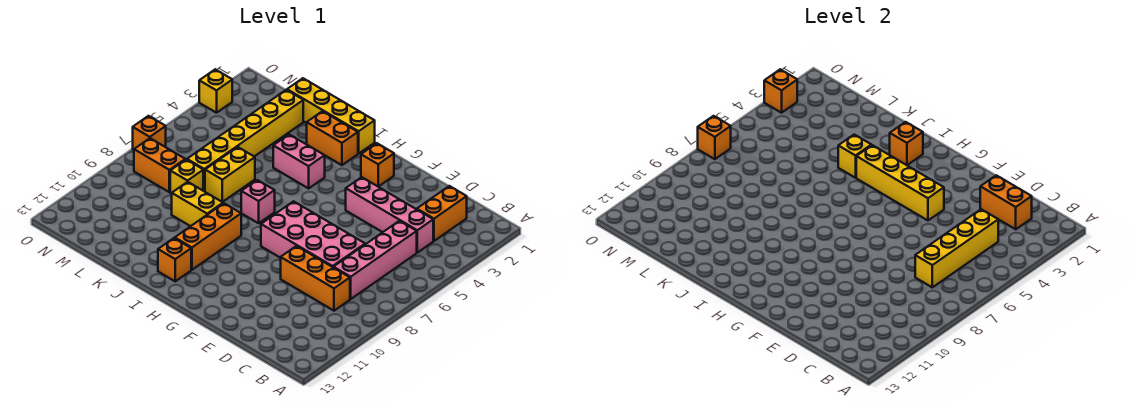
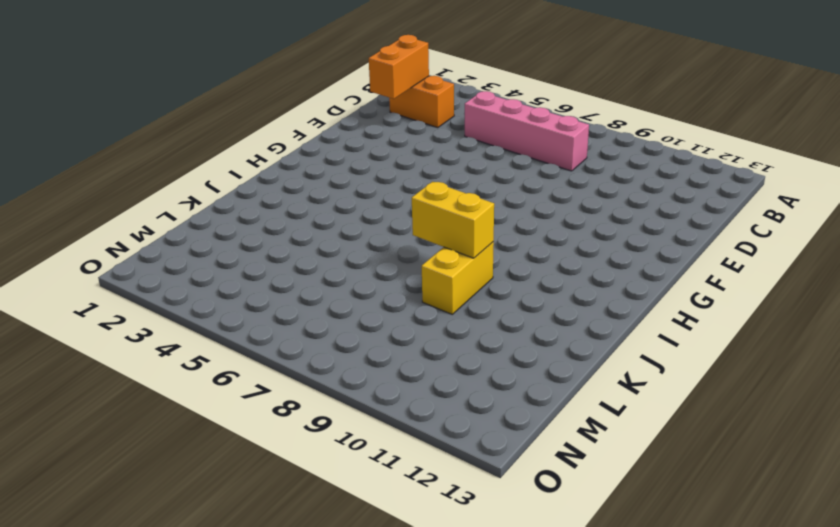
yellow 1x2 brick [412,182,494,258] -> yellow 1x2 brick moved to [205,147,255,202]
none -> pink 1x4 brick [346,177,433,253]
none -> orange 1x3 brick [281,246,350,311]
none -> pink 2x4 brick [261,201,365,268]

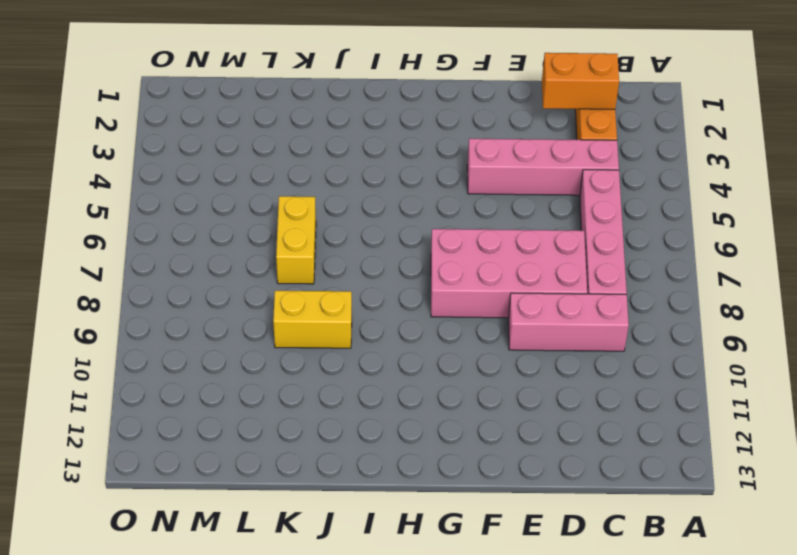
pink 1x3 brick [508,293,629,351] -> orange 1x3 brick [281,246,350,311]
none -> orange 1x1 brick [361,143,394,187]
none -> yellow 1x4 brick [287,78,375,154]
none -> orange 1x2 brick [307,111,358,165]

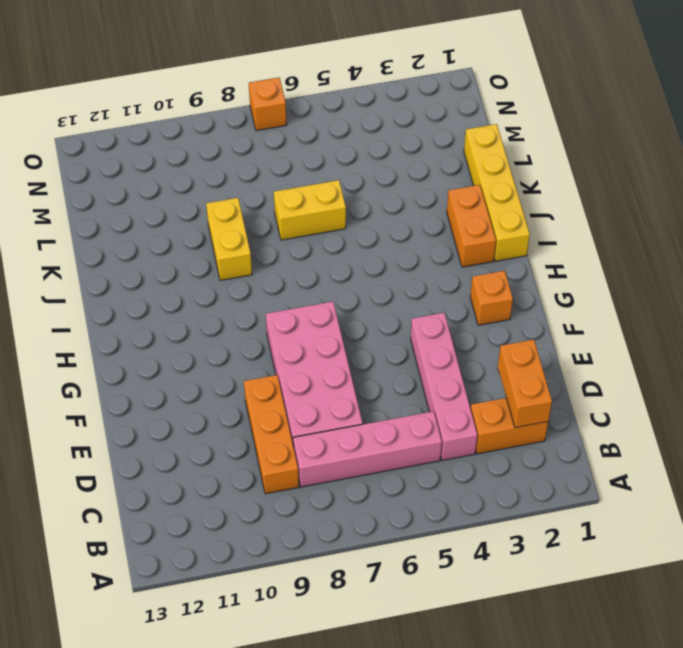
none -> pink 1x2 brick [273,135,325,188]
none -> pink 1x1 brick [241,180,275,223]
none -> orange 1x3 brick [175,203,241,270]

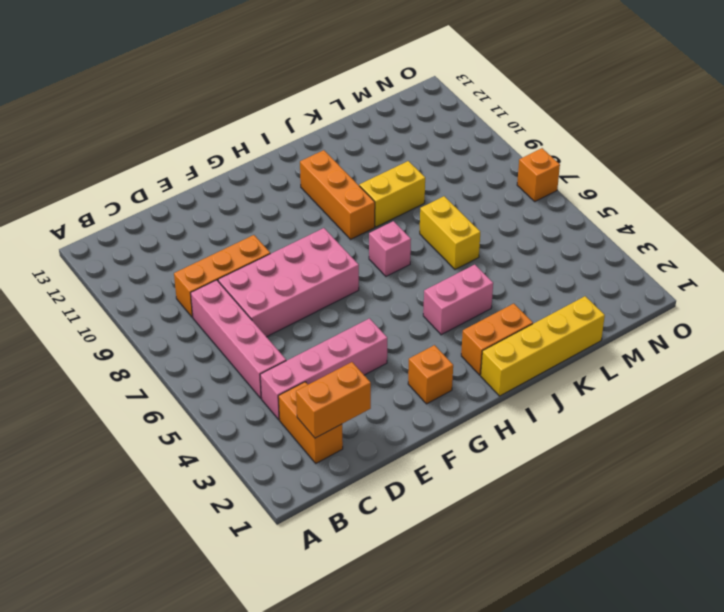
none -> orange 1x1 brick [158,238,191,281]
none -> yellow 1x6 brick [187,90,303,191]
none -> yellow 1x1 brick [170,160,203,194]

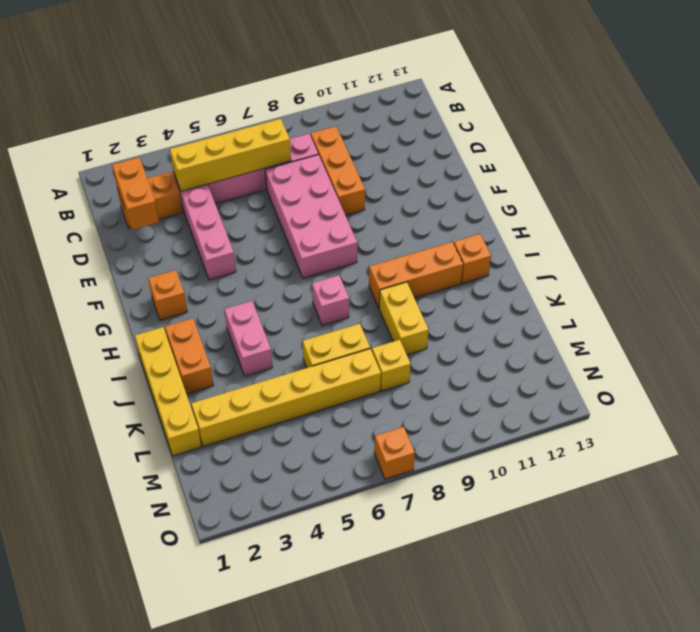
none -> orange 1x2 brick [134,138,185,192]
none -> yellow 1x1 brick [199,69,232,113]
none -> yellow 1x4 brick [856,145,944,220]

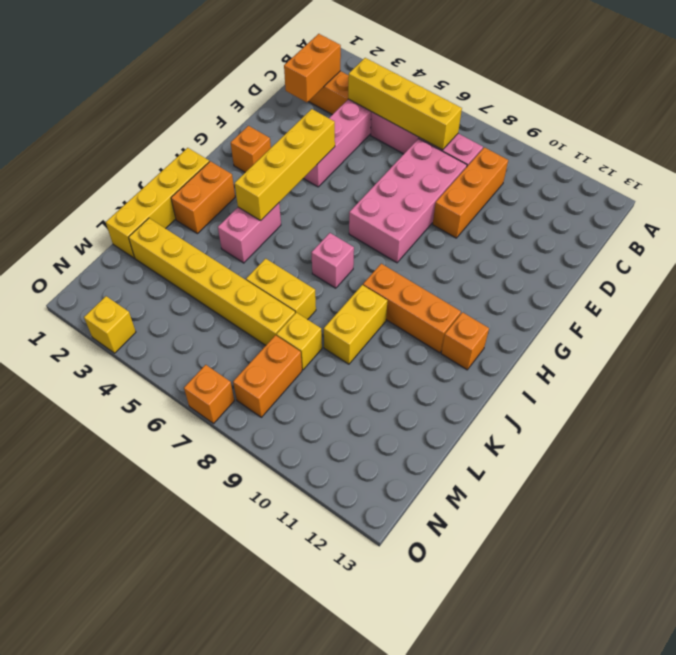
none -> orange 1x1 brick [890,122,923,165]
none -> yellow 1x1 brick [838,135,871,178]
none -> orange 1x1 brick [764,69,797,113]

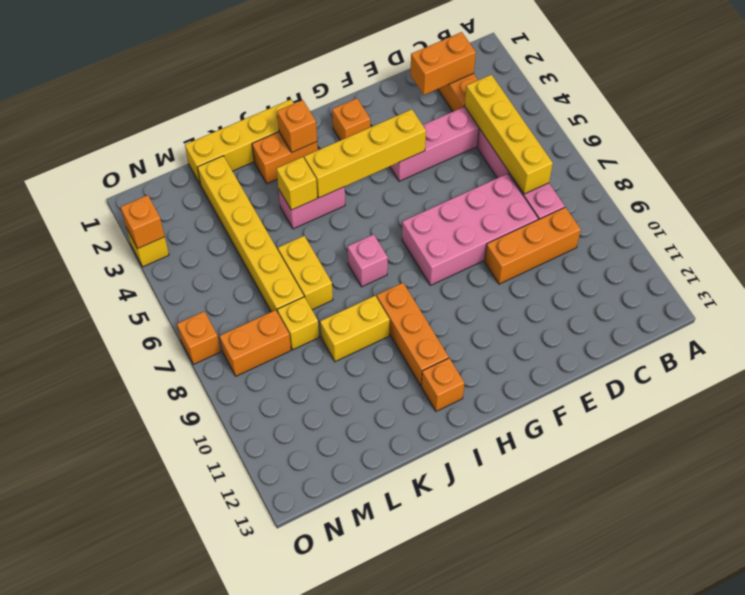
none -> orange 1x1 brick [698,116,731,159]

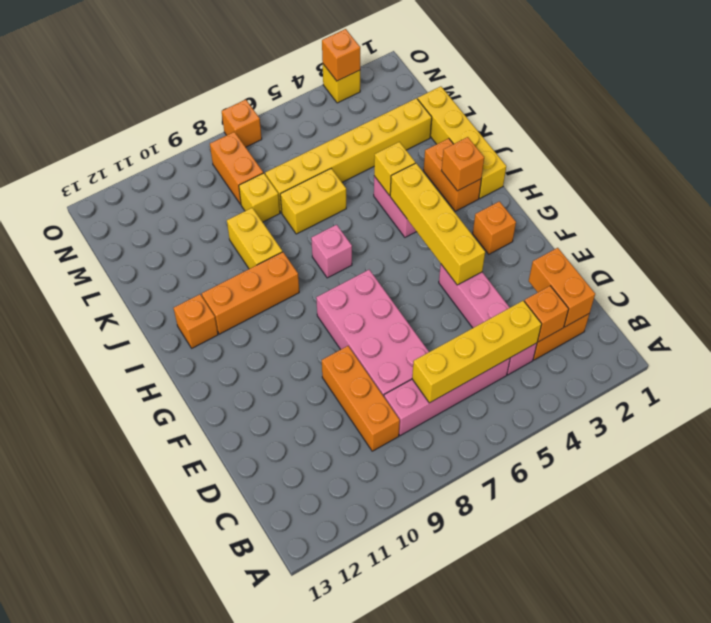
orange 1x1 brick [524,286,569,342] -> orange 1x1 brick moved to [698,116,731,159]

